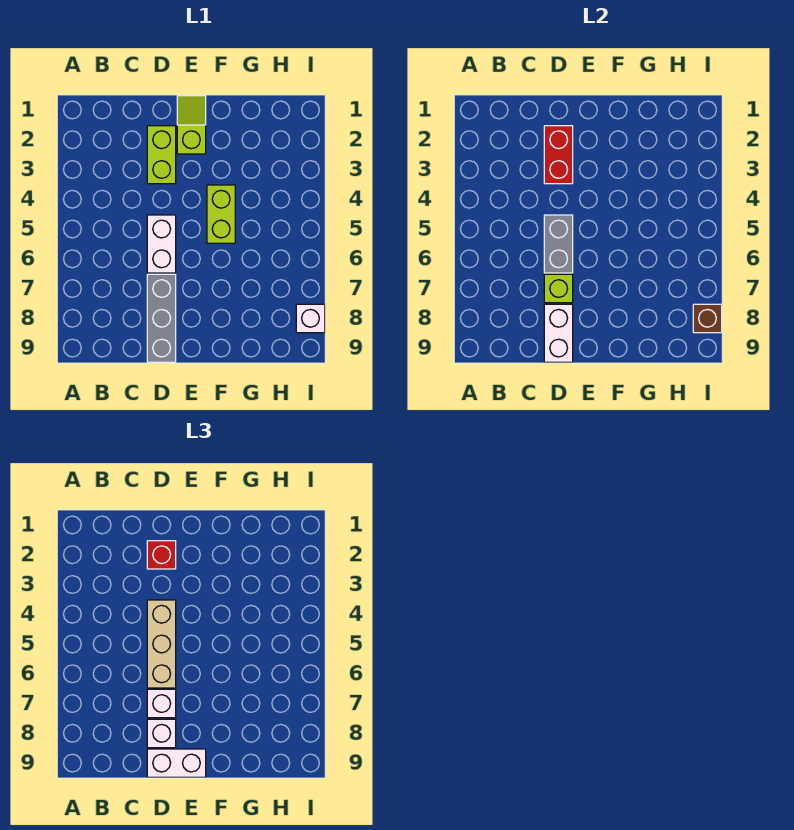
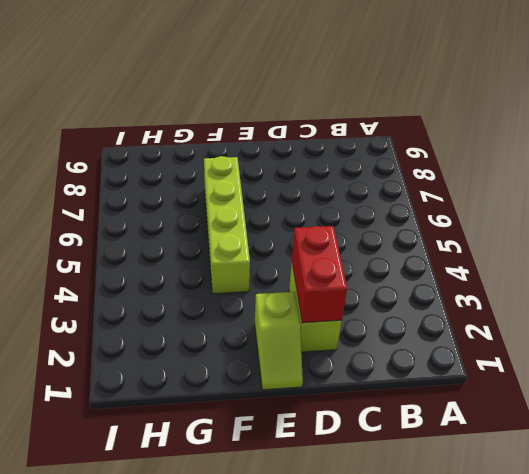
lime 1x4 brick [204,156,250,294] -> lime 1x2 brick [207,185,235,243]
none -> white 1x2 brick [147,215,176,273]
none -> grey 1x3 brick [147,274,176,362]
none -> white 1x1 brick [296,304,325,333]

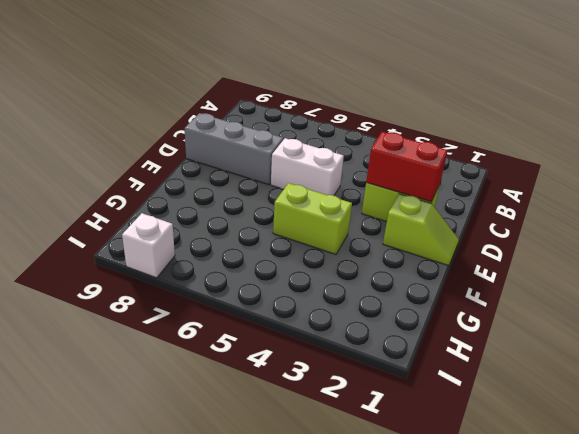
none -> grey 1x2 brick [544,215,573,273]
none -> lime 1x1 brick [544,274,573,303]
none -> white 1x2 brick [544,304,573,362]

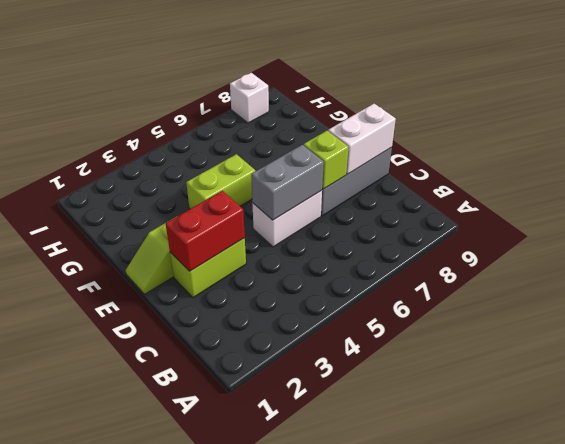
none -> brown 1x1 brick [693,304,722,333]
none -> red 1x1 brick [147,541,176,569]
none -> tan 1x3 brick [147,600,176,688]

